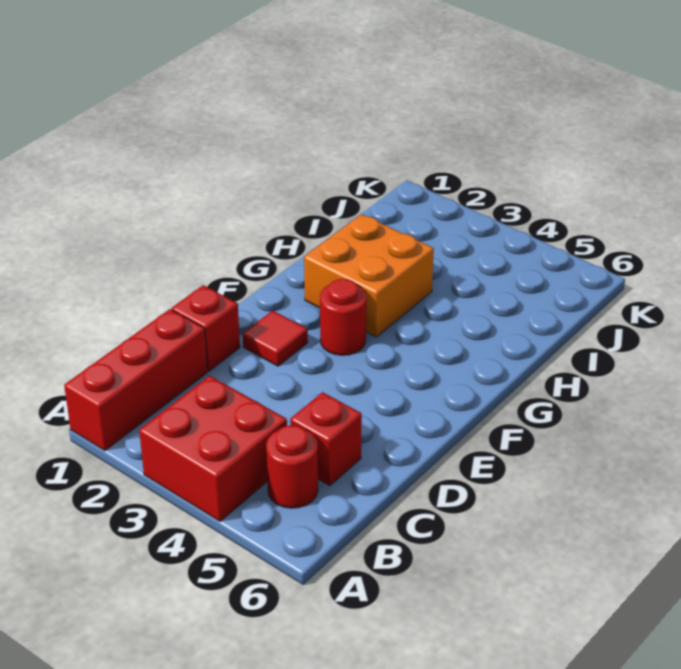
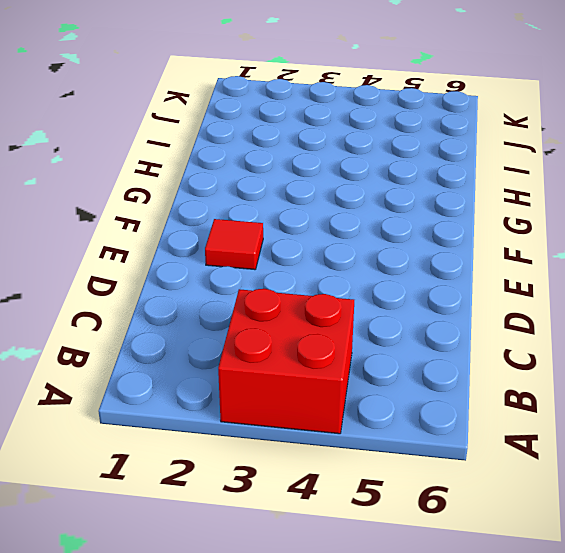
none -> red 1x3 brick [64,309,208,451]
none -> red 1x1 round brick [266,425,318,508]

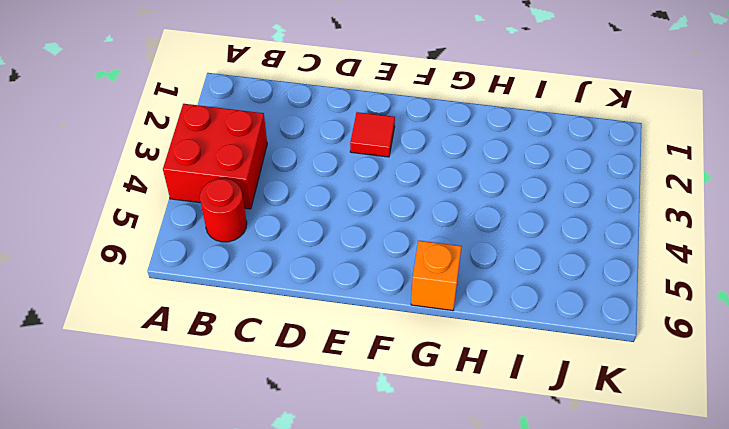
orange 1x1 brick [411,241,462,311] -> none
none -> red 1x3 brick [64,309,208,451]
none -> red 1x1 brick [290,392,362,486]

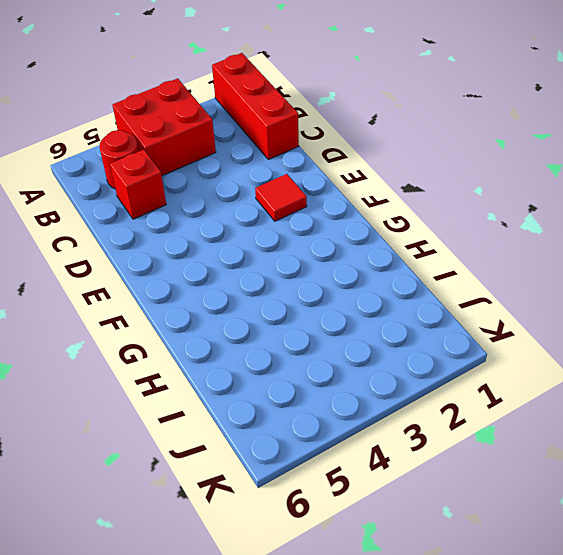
none -> red 1x1 brick [172,285,240,371]
none -> red 1x1 round brick [320,279,366,355]

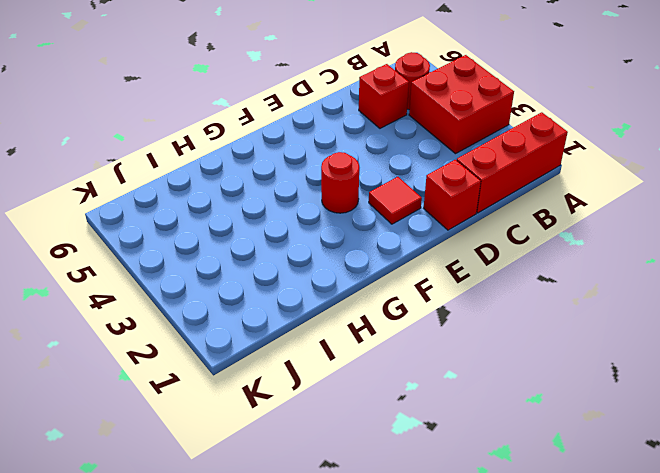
none -> orange 2x2 brick [304,214,434,337]

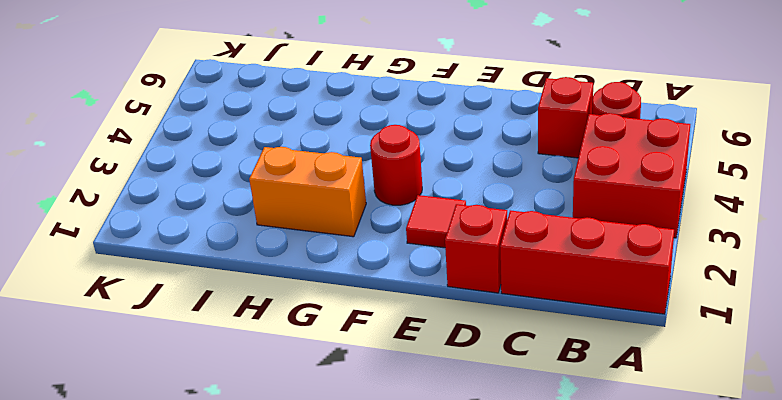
orange 1x2 brick [249,147,366,237] -> orange 2x2 brick [304,214,434,337]

